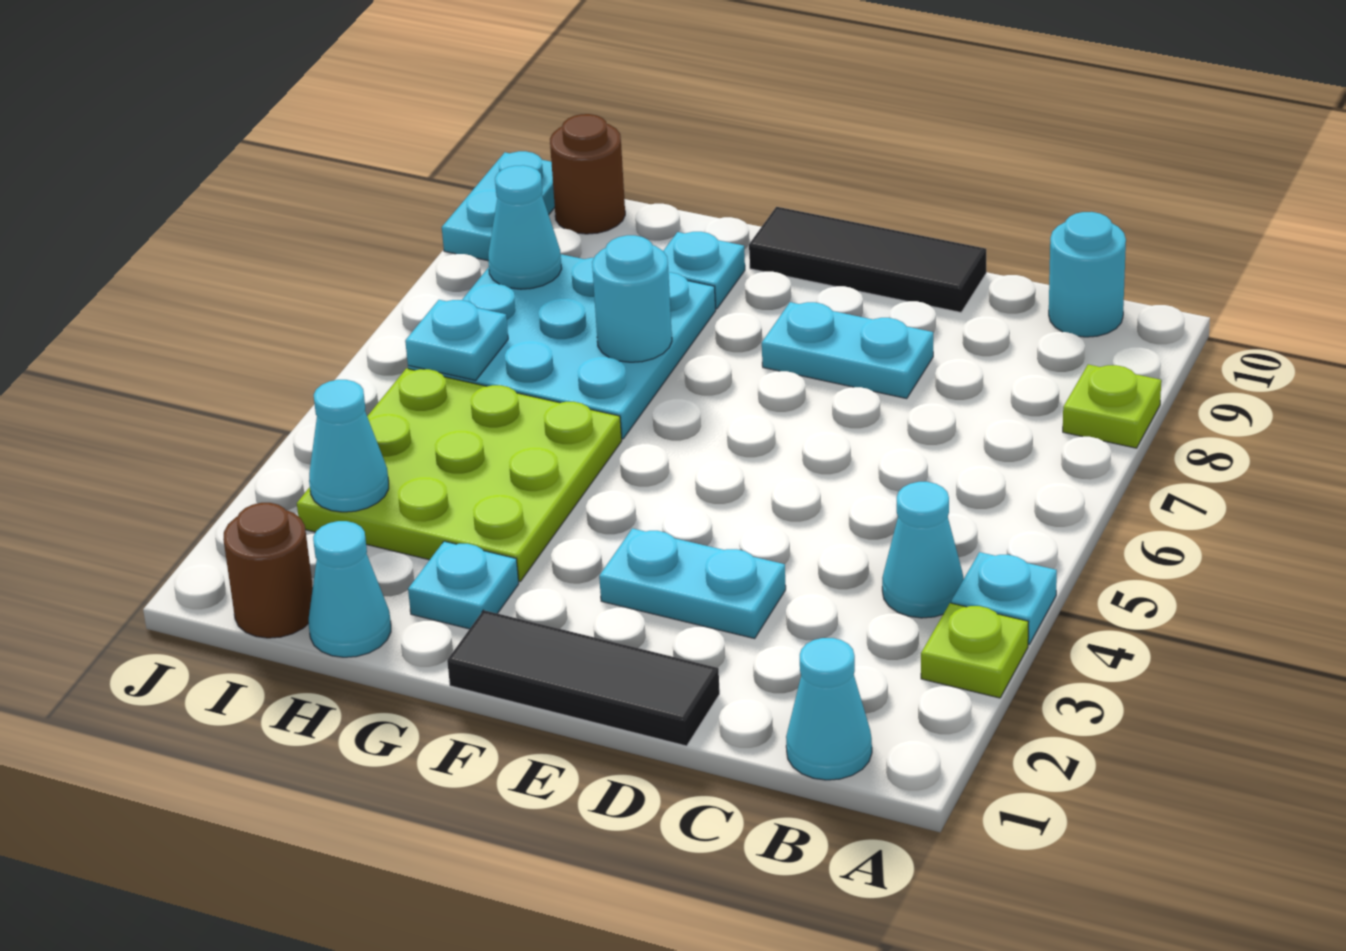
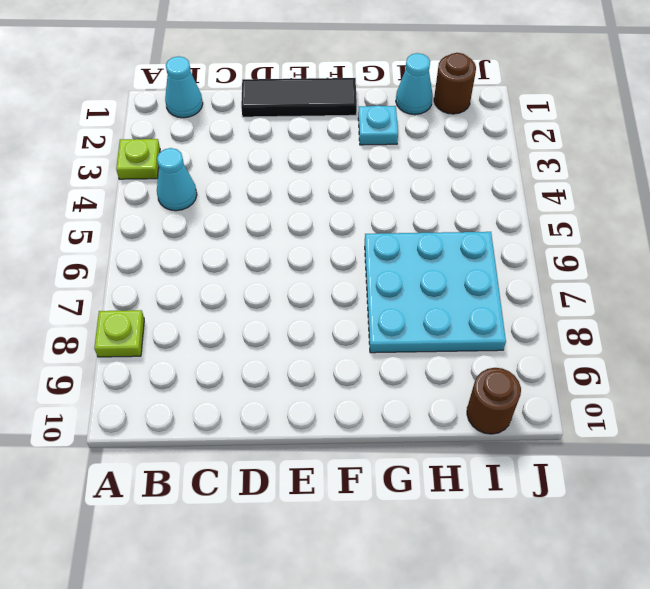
none -> cyan 1x1 plate [951,552,1057,645]
none -> cyan 1x1 round brick [1049,212,1126,337]
none -> cyan 1x2 plate [599,528,786,638]

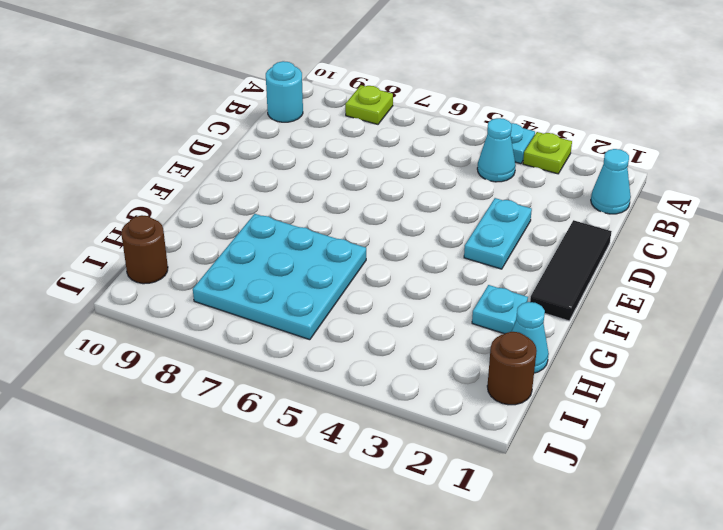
none -> cyan 1x2 plate [762,302,933,398]
none -> black 1x3 tile [749,207,986,312]
none -> lime 3x3 plate [297,368,622,582]

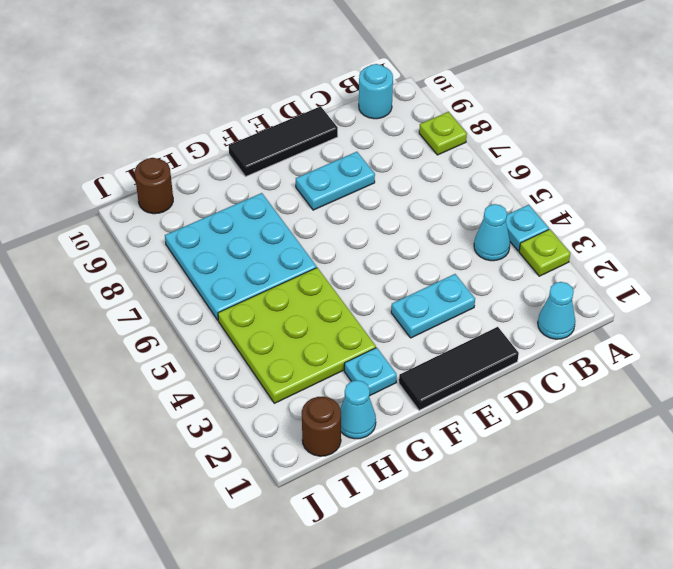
none -> cyan 1x1 plate [663,232,745,309]
none -> cyan 1x2 plate [442,151,555,261]
none -> cyan 1x1 round brick [592,235,672,362]

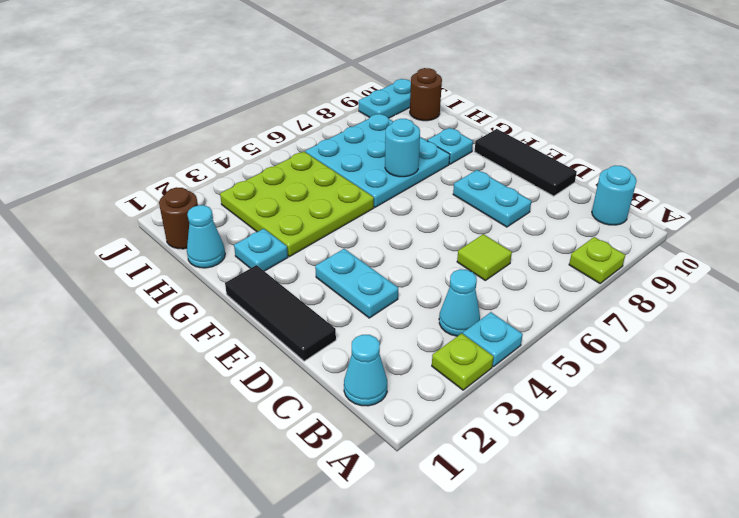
lime 1x1 tile [457,234,512,280] -> none
none -> cyan 1x1 cone [309,380,389,512]
none -> cyan 1x1 plate [405,300,508,380]
none -> cyan 1x1 cone [488,165,562,289]

